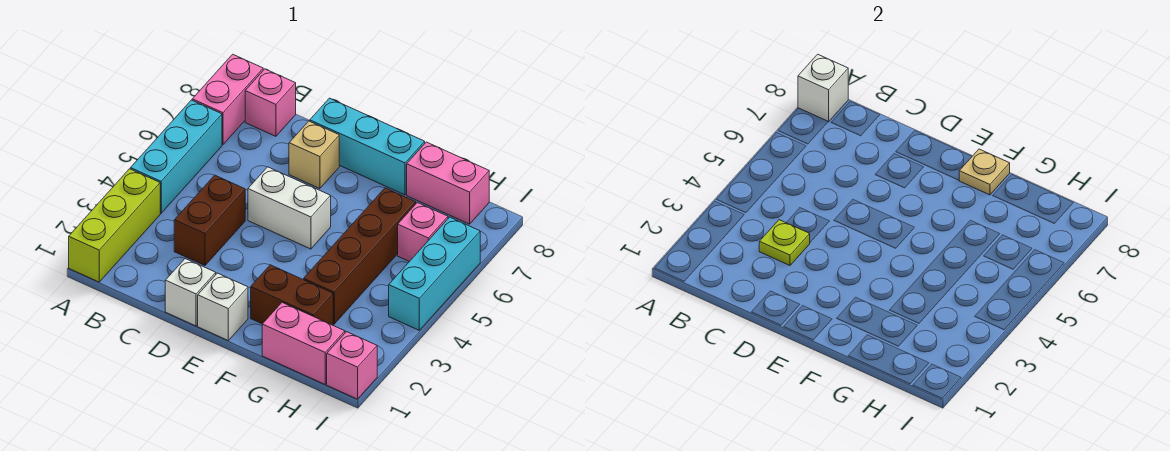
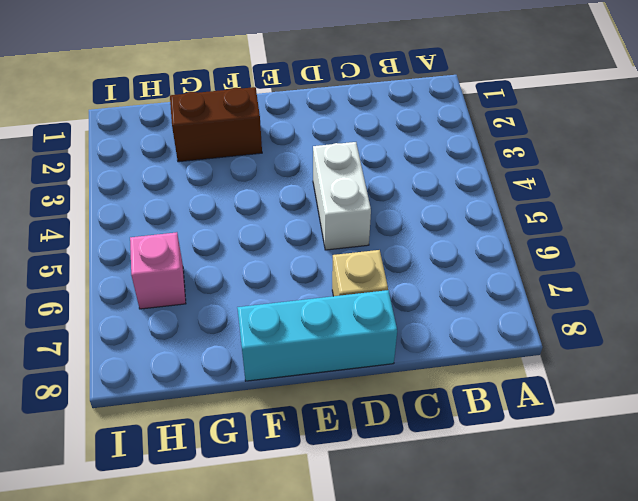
white 1x2 brick [313,142,371,250] -> white 1x2 brick turned to [248,167,331,249]
none -> lime 1x3 brick [69,169,160,282]
none -> cyan 1x3 brick [130,100,222,213]
none -> pink 1x2 brick [192,54,263,145]

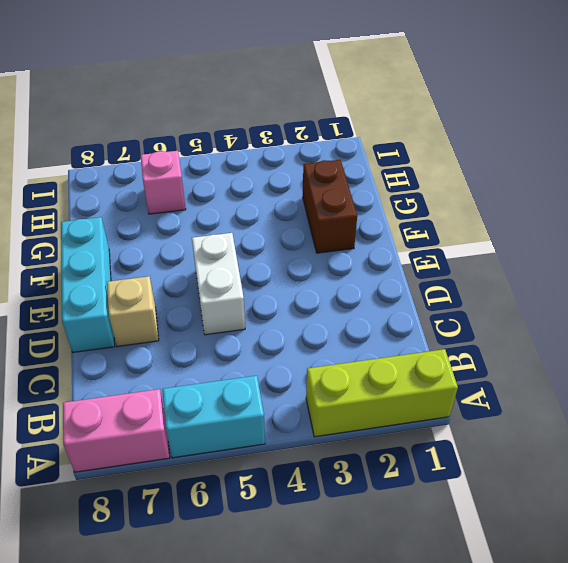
cyan 1x2 brick [162,376,265,458] -> cyan 1x3 brick [130,100,222,213]
none -> pink 1x1 brick [245,69,296,136]
none -> brown 1x2 brick [174,175,245,265]
none -> white 1x1 brick [165,259,216,326]

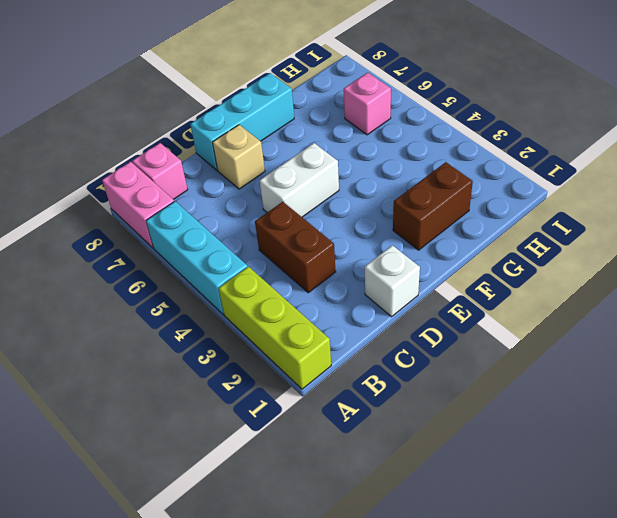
none -> white 1x1 brick [198,273,248,340]
none -> pink 1x2 brick [262,303,345,384]
none -> brown 1x4 brick [304,188,416,324]

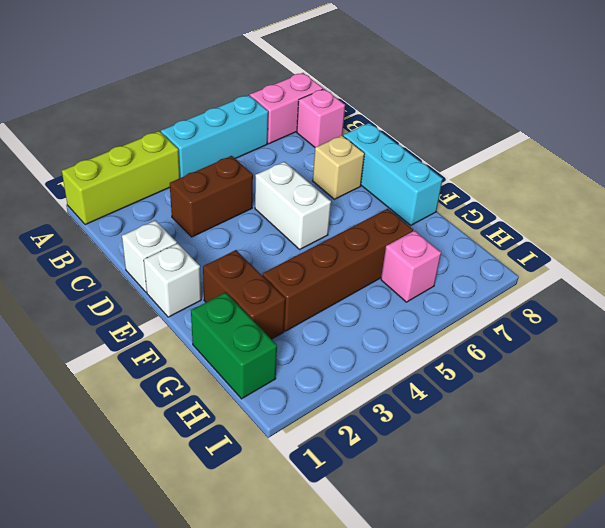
green 1x2 brick [191,292,277,399] -> pink 1x2 brick [262,303,345,384]
none -> pink 1x2 brick [407,142,489,224]
none -> pink 1x1 brick [327,332,377,399]
none -> cyan 1x3 brick [389,217,480,330]

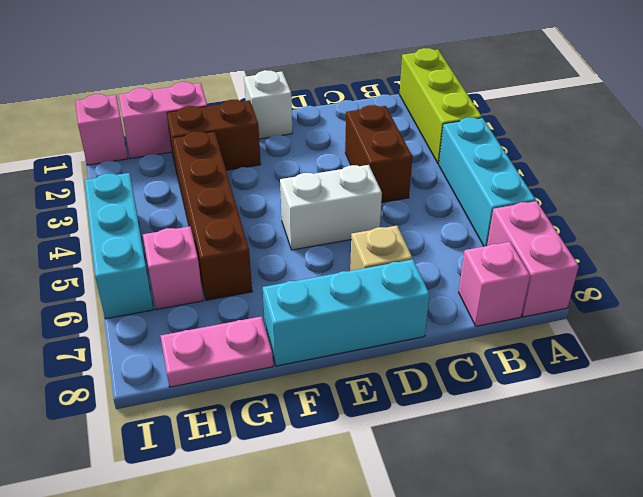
pink 1x2 plate [161,316,273,387] -> pink 1x2 brick [407,142,489,224]
none -> white 1x1 brick [165,259,216,326]
none -> white 1x1 brick [798,54,848,122]
none -> lime 1x1 plate [759,220,810,265]

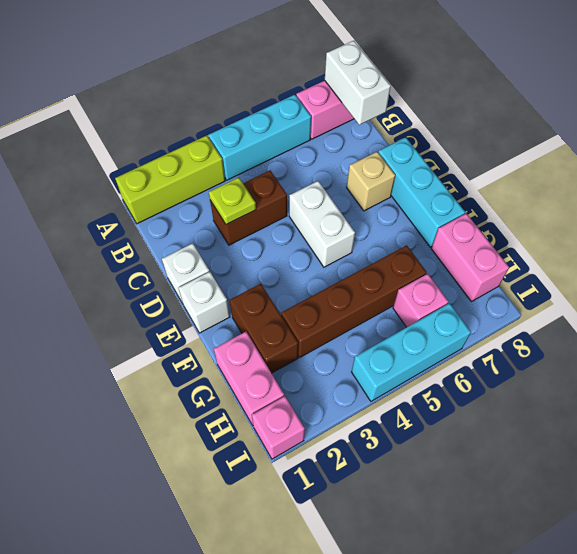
white 1x2 brick [325,41,391,125] -> white 1x1 brick [798,54,848,122]
none -> pink 1x1 brick [245,69,296,136]
none -> tan 1x1 plate [959,149,1010,195]

